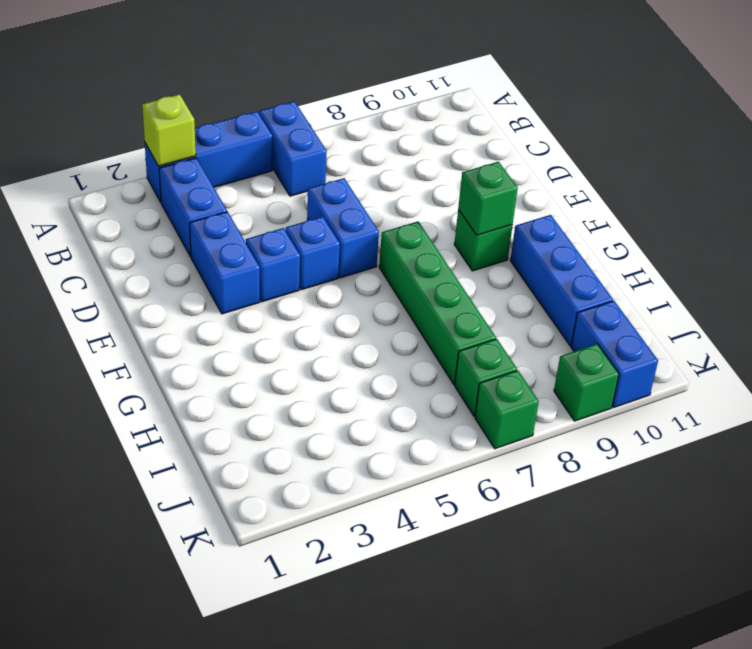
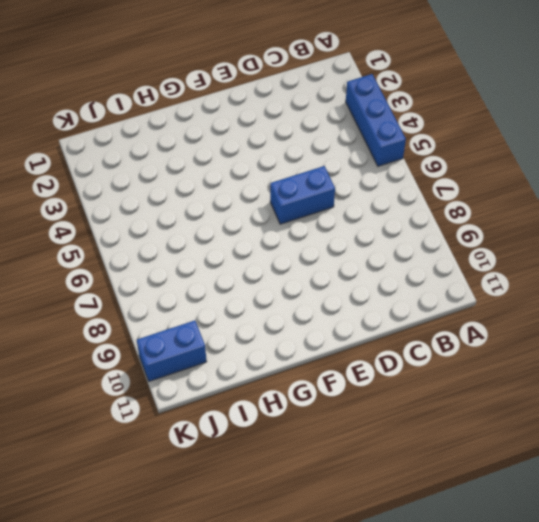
none -> blue 1x2 brick [259,101,327,196]
none -> blue 1x2 brick [159,158,227,257]
none -> blue 1x2 brick [190,212,260,314]

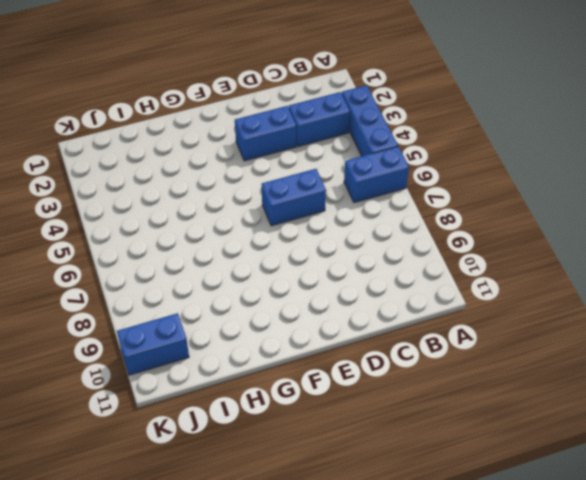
none -> blue 1x1 brick [246,228,300,302]
none -> blue 1x1 brick [286,217,340,290]
none -> green 1x4 brick [379,222,496,384]

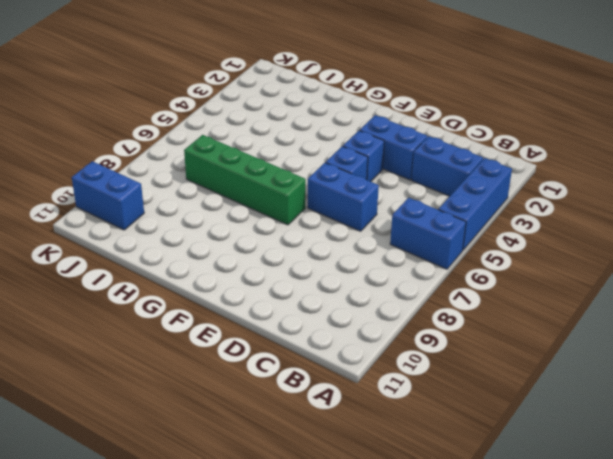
none -> green 1x1 brick [454,210,512,271]
none -> blue 1x3 brick [510,215,613,346]
none -> green 1x1 brick [455,339,517,416]

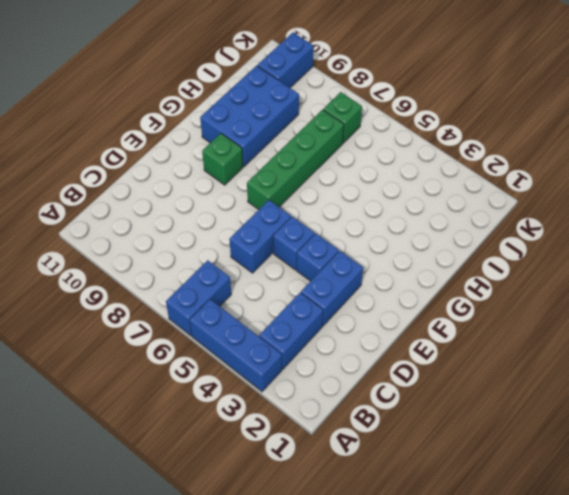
blue 2x3 brick [200,66,299,167] -> blue 1x3 brick [510,215,613,346]
none -> green 1x1 brick [475,370,539,449]
none -> green 1x1 brick [554,344,619,421]
none -> lime 1x1 brick [142,94,196,166]

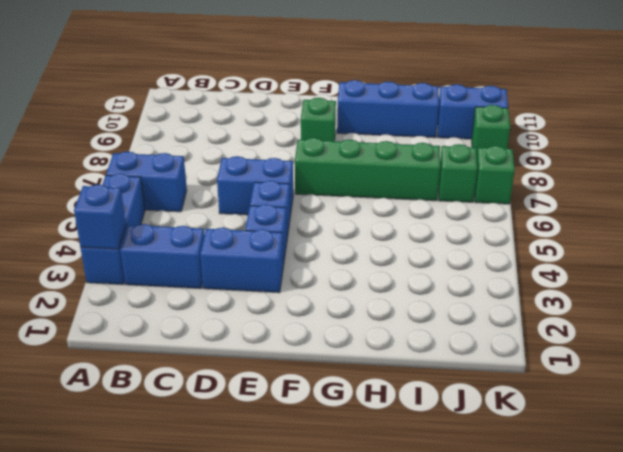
blue 1x1 brick [74,185,126,249] -> lime 1x1 brick [142,94,196,166]
none -> green 1x1 brick [458,162,518,235]

